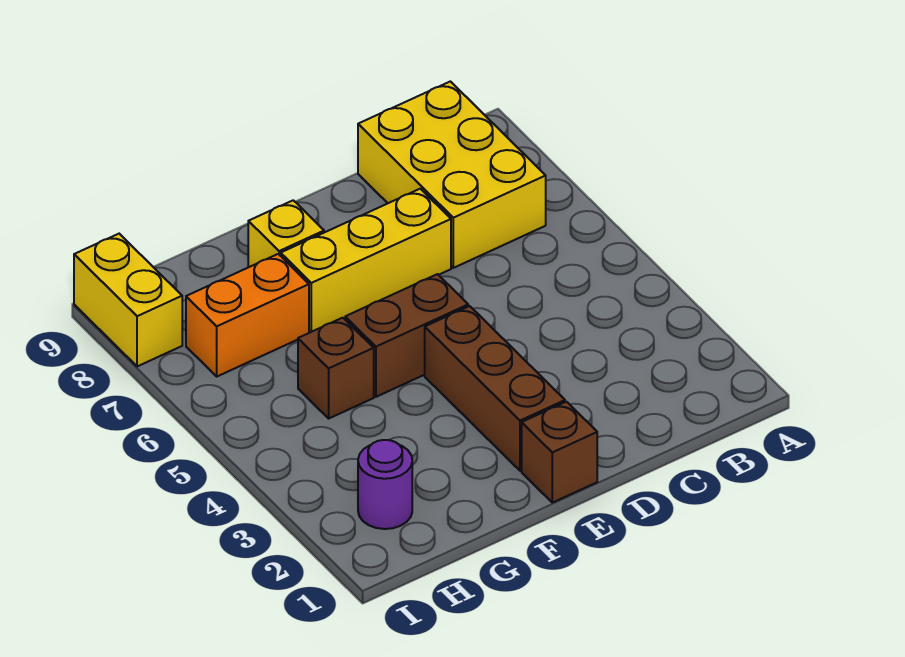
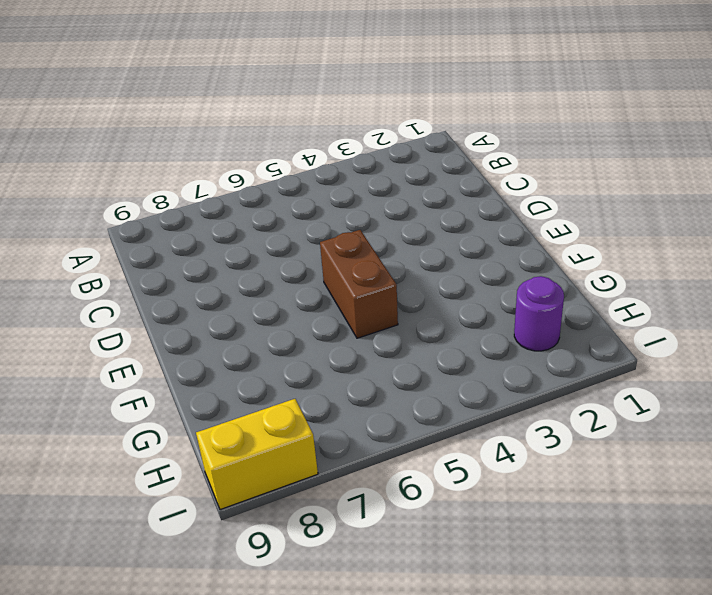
none -> yellow 2x3 brick [358,81,546,268]
none -> yellow 1x3 brick [281,189,451,332]

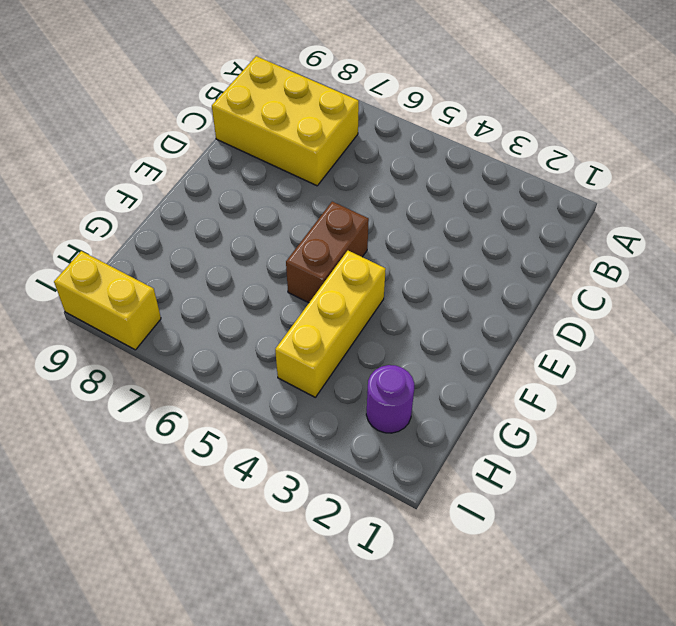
yellow 1x3 brick [275,251,386,397] -> yellow 1x3 brick moved to [281,189,451,332]
none -> brown 1x1 brick [522,402,597,503]
none -> brown 1x3 brick [425,306,565,471]

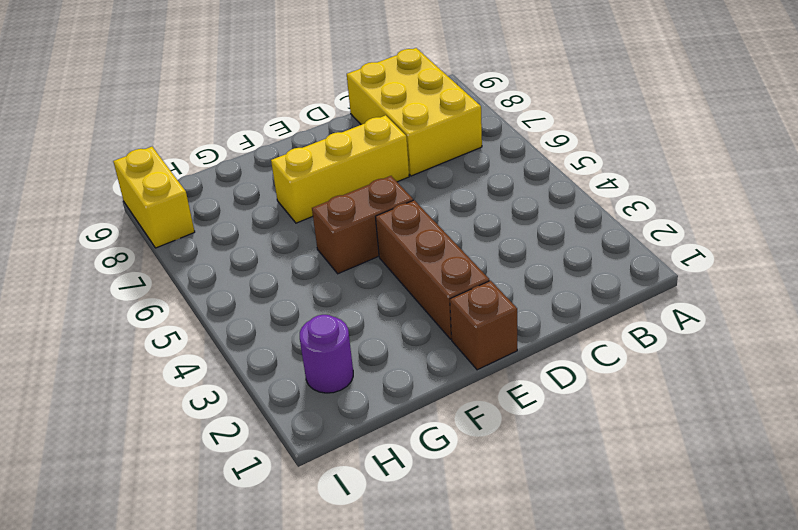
none -> yellow 1x1 brick [248,200,324,267]
none -> brown 1x1 brick [298,318,374,418]

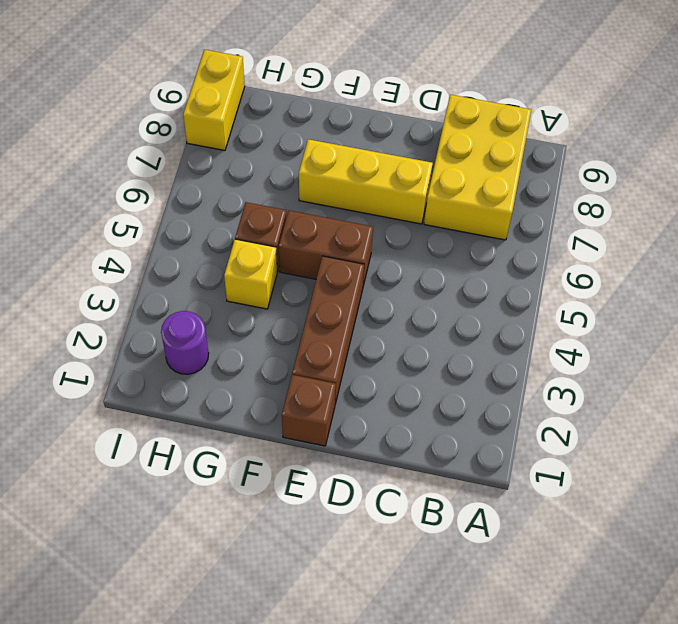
yellow 1x1 brick [224,239,277,309] -> yellow 1x1 brick moved to [248,200,324,267]
none -> orange 1x2 brick [186,254,309,376]

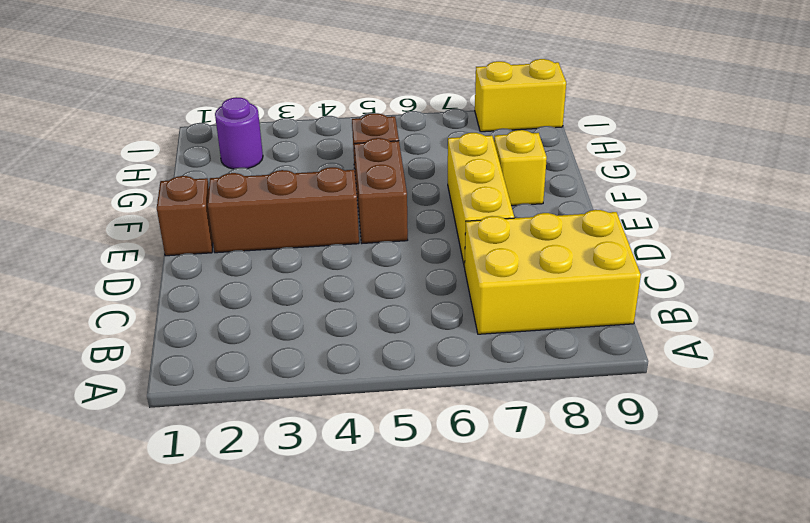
none -> orange 1x2 brick [186,254,309,376]

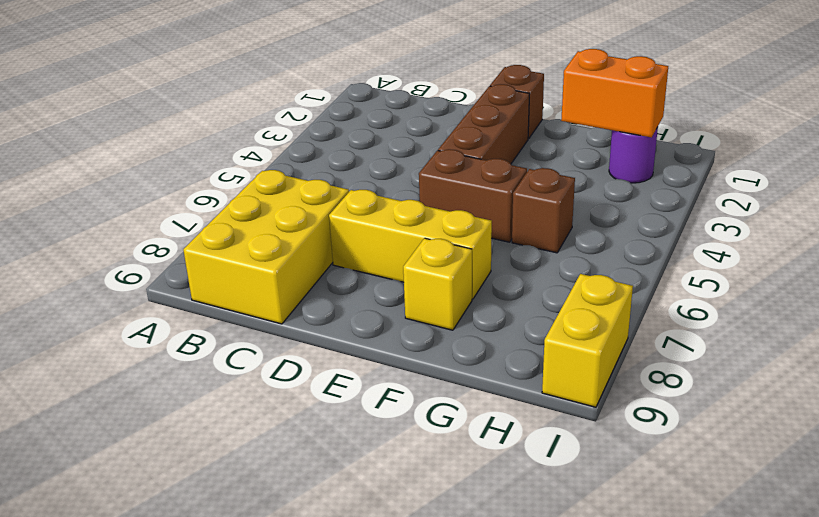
orange 1x2 brick [561,49,668,137] -> orange 1x2 brick moved to [186,254,309,376]

